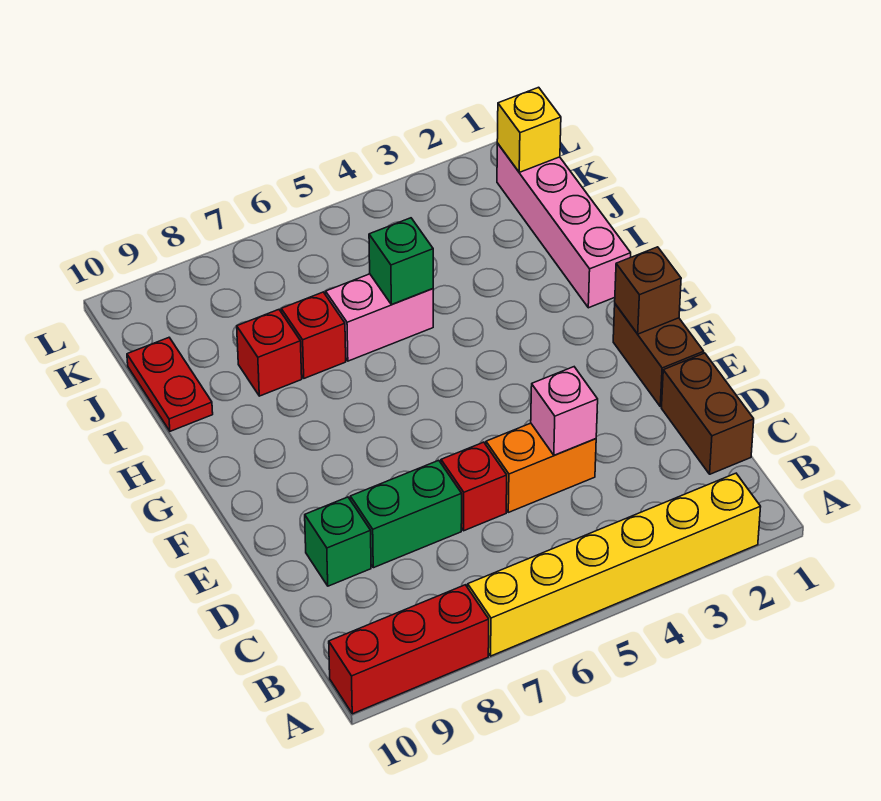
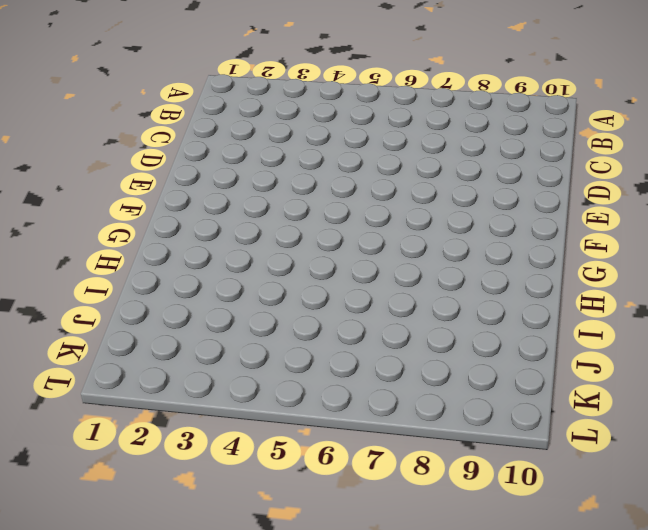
none -> yellow 1x6 brick [468,473,761,656]
none -> red 1x3 brick [329,585,489,714]
none -> brown 1x2 brick [662,353,754,474]

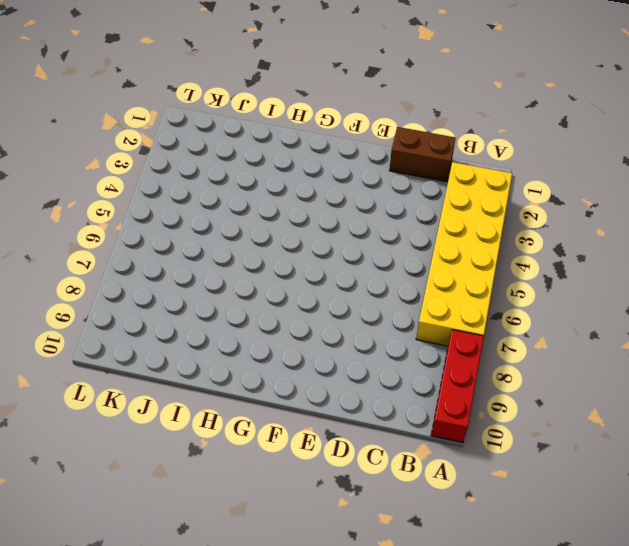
yellow 2x6 brick [416,162,512,346] -> yellow 1x6 brick [468,473,761,656]
none -> orange 1x2 brick [486,423,596,512]
none -> red 1x1 brick [441,442,507,531]
none -> green 1x2 brick [350,460,462,568]

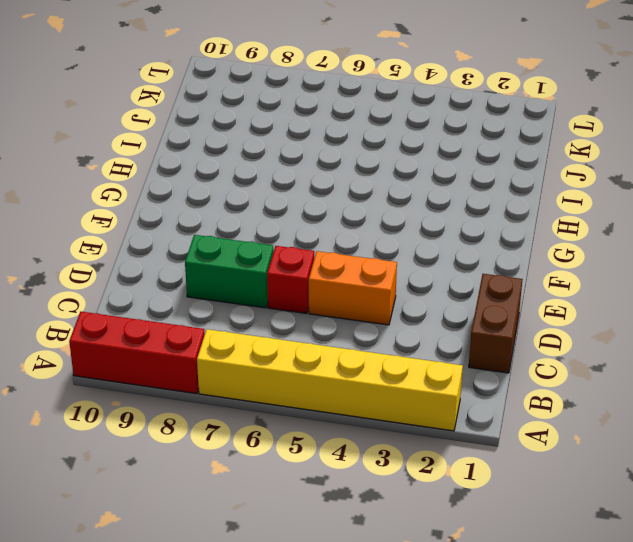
none -> green 1x1 brick [305,497,371,586]
none -> brown 1x2 brick [613,304,704,407]
none -> pink 1x4 brick [497,143,631,308]

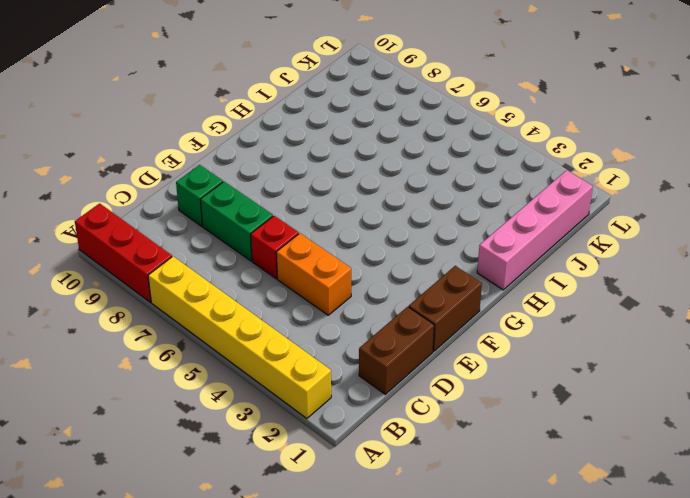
none -> pink 1x2 brick [326,274,433,361]
none -> red 1x1 brick [281,292,346,378]
none -> red 1x1 brick [237,310,302,396]

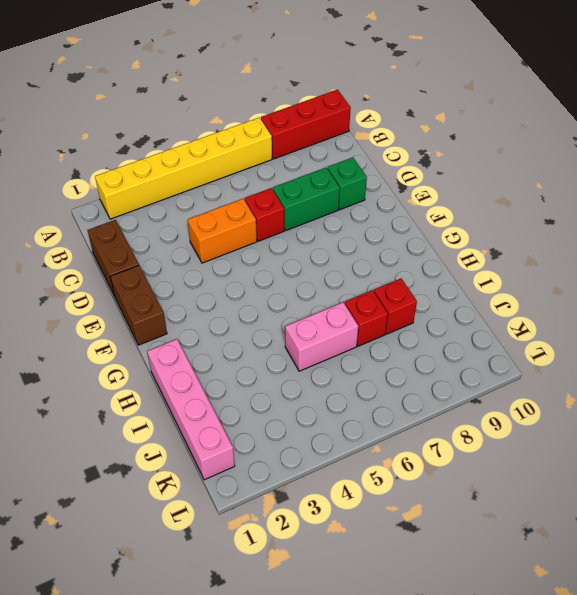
none -> red 1x2 plate [127,338,213,431]
none -> pink 1x1 brick [531,367,598,455]
none -> brown 1x1 brick [615,247,681,334]

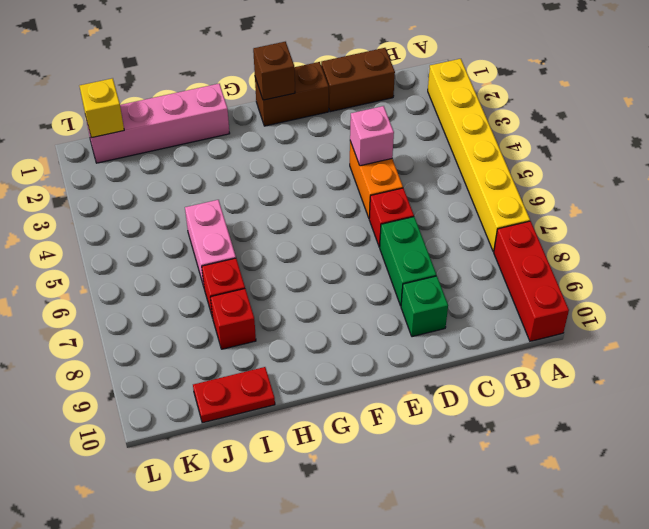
none -> green 1x1 brick [369,218,433,305]

